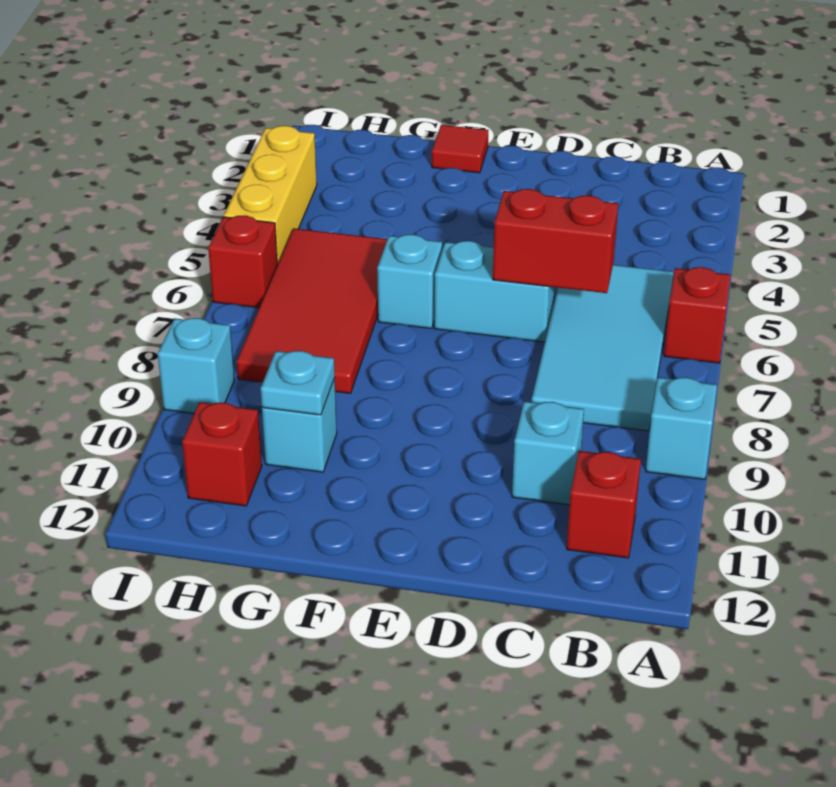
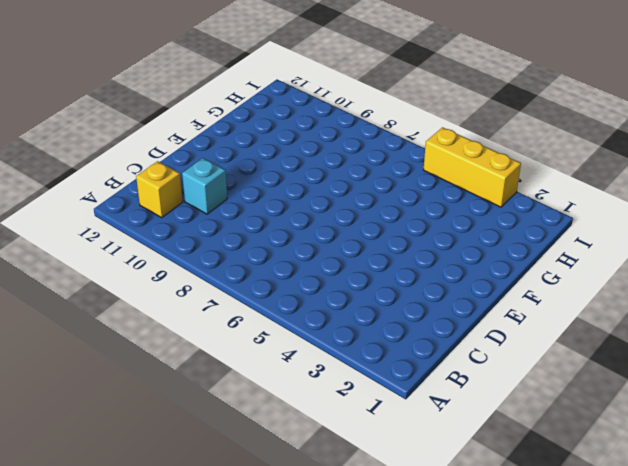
yellow 1x1 brick [136,161,183,218] -> red 1x1 brick [567,451,641,558]
none -> red 1x1 brick [664,267,731,363]
none -> cyan 1x1 brick [646,377,717,479]
none -> cyan 2x4 tile [532,265,673,431]

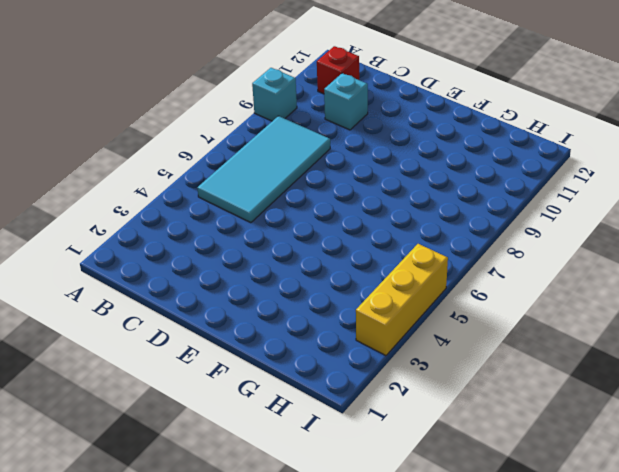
none -> red 1x1 brick [664,267,731,363]
none -> cyan 1x2 brick [434,241,554,342]
none -> red 1x1 tile [432,125,489,173]

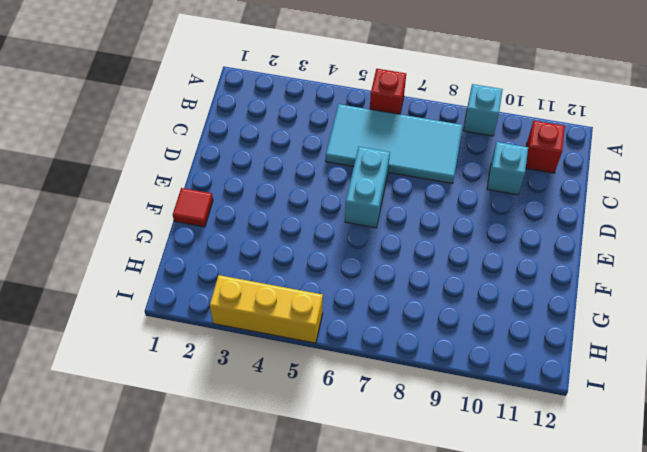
none -> cyan 1x1 brick [377,234,442,328]
none -> red 2x4 tile [237,228,387,393]
none -> cyan 1x1 brick [262,379,337,472]

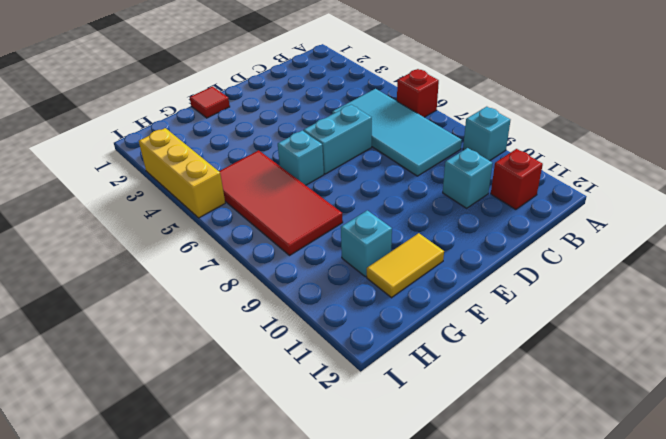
yellow 1x2 tile [367,233,444,298] -> none
none -> red 1x1 brick [182,402,262,506]
none -> red 1x1 brick [208,215,277,308]
none -> cyan 1x1 brick [158,318,234,413]

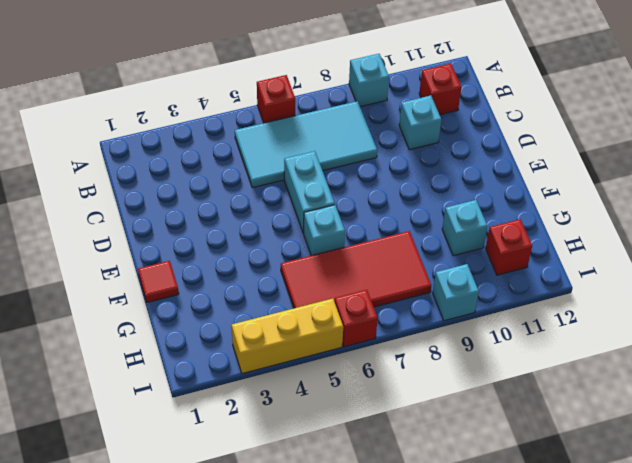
none -> red 1x2 brick [493,189,618,293]
none -> cyan 1x1 plate [260,351,335,415]

